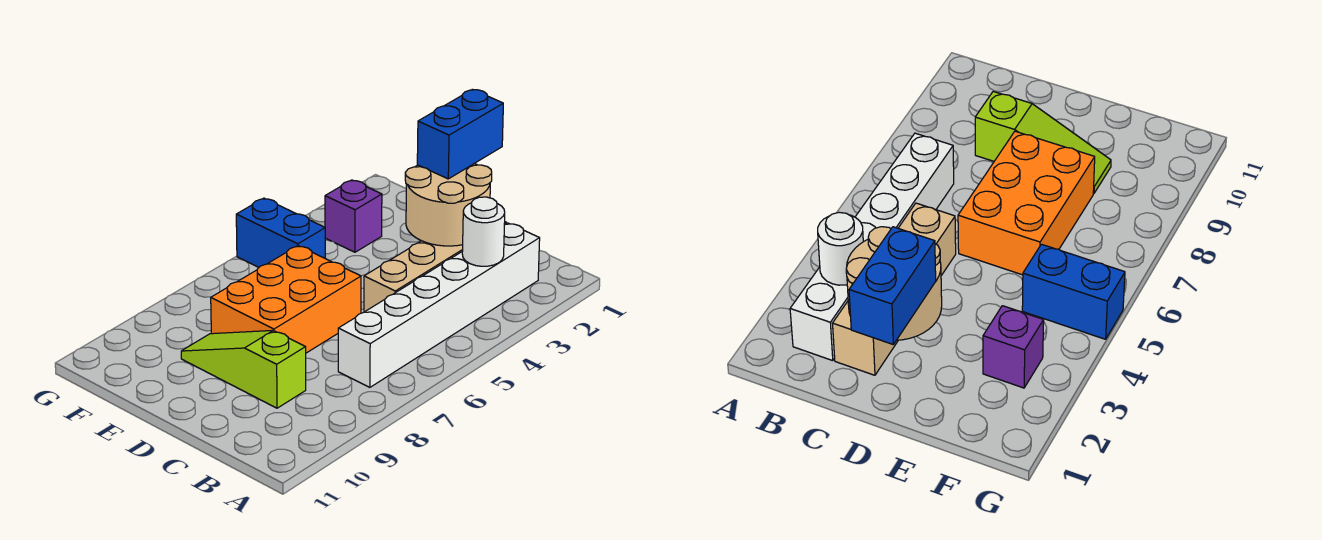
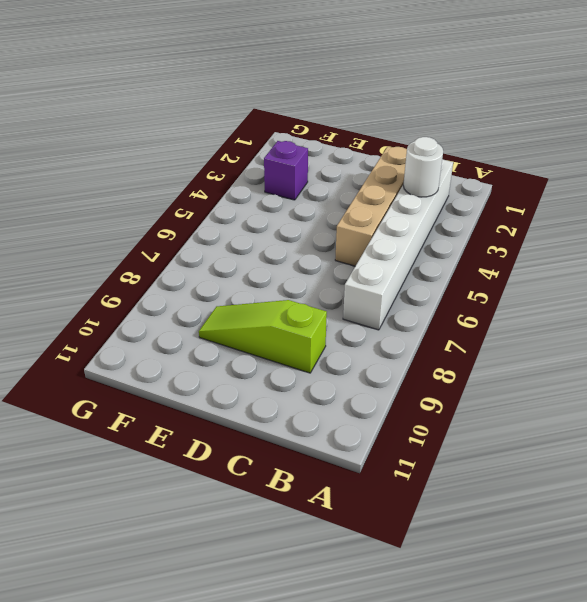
none -> orange 2x3 brick [211,246,361,353]
none -> blue 1x2 brick [236,198,325,267]

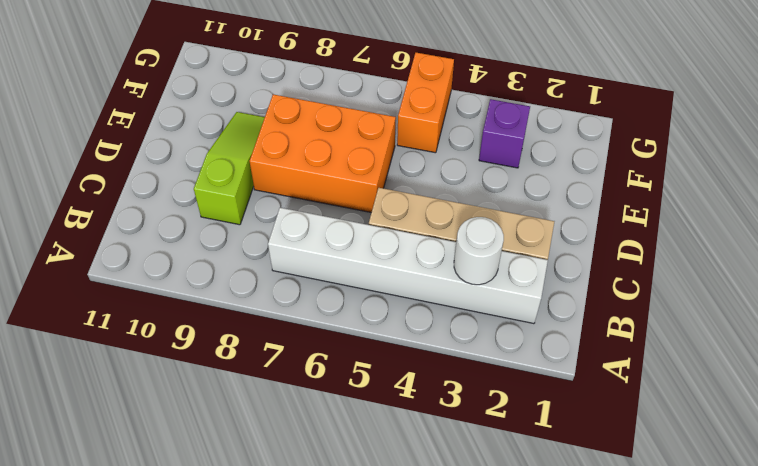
orange 1x2 brick [397,53,454,153] -> blue 1x2 brick [236,198,325,267]
none -> tan 2x2 round brick [405,164,492,246]
none -> blue 1x2 brick [417,89,503,179]

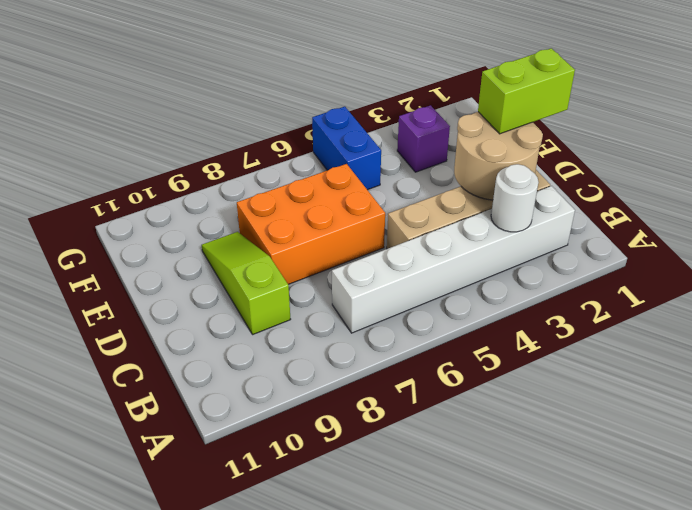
lime 1x2 brick [478,48,575,134] -> blue 1x2 brick [417,89,503,179]

